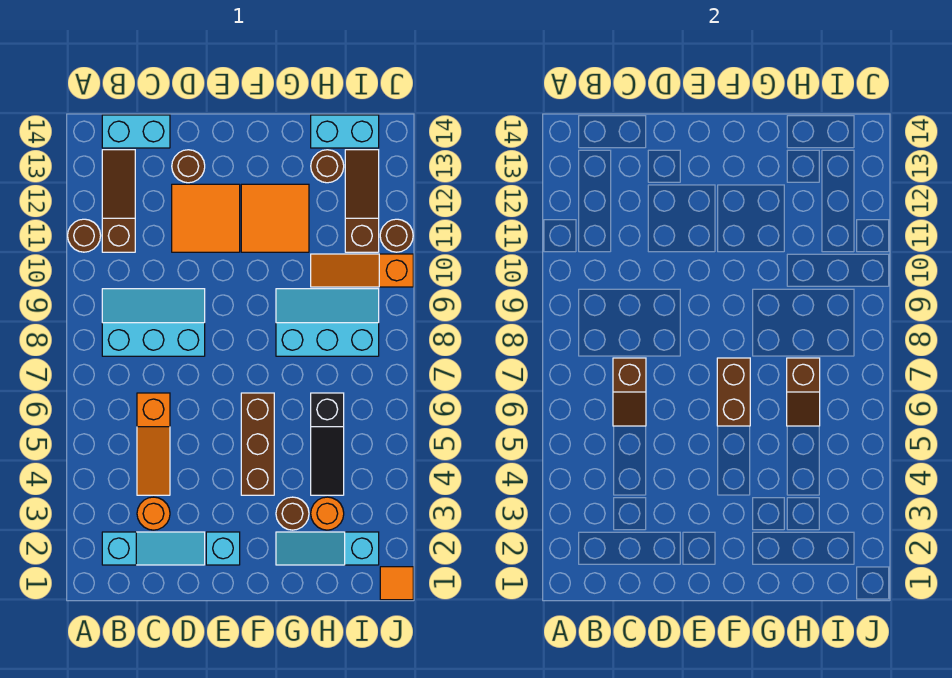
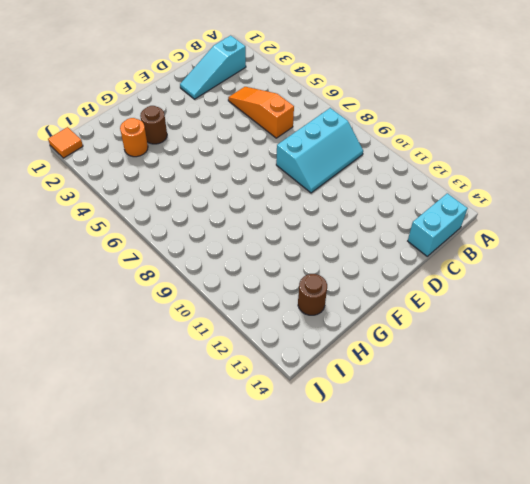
none -> brown 1x1 round brick [68,219,101,252]
none -> brown 1x3 slope [102,150,135,252]
none -> orange 1x1 round brick [137,497,170,530]

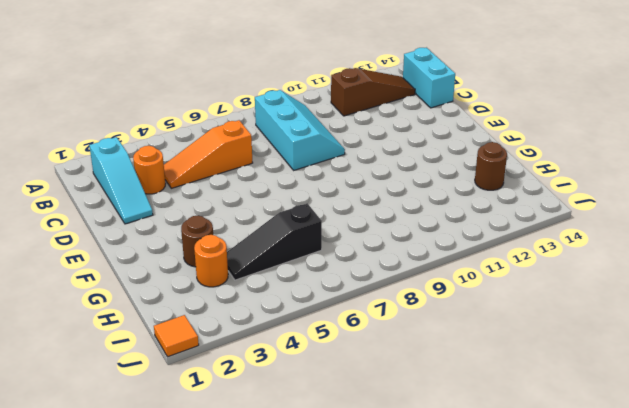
none -> brown 1x1 round brick [68,219,101,252]
none -> orange 2x2 tile [172,184,240,252]
none -> brown 1x1 round brick [172,150,205,183]

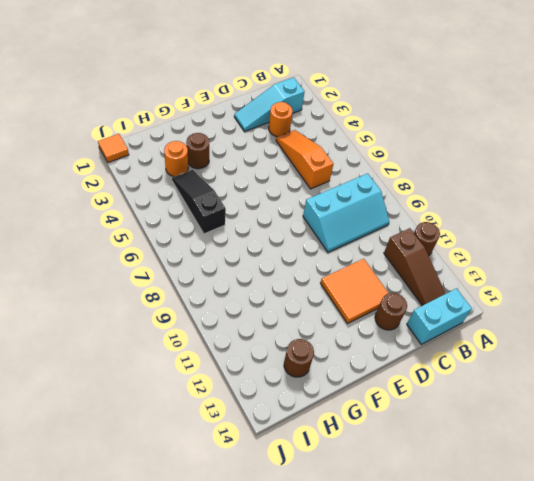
none -> cyan 1x1 brick [206,532,240,565]
none -> brown 1x3 brick [241,393,274,495]
none -> orange 2x2 tile [241,184,309,252]

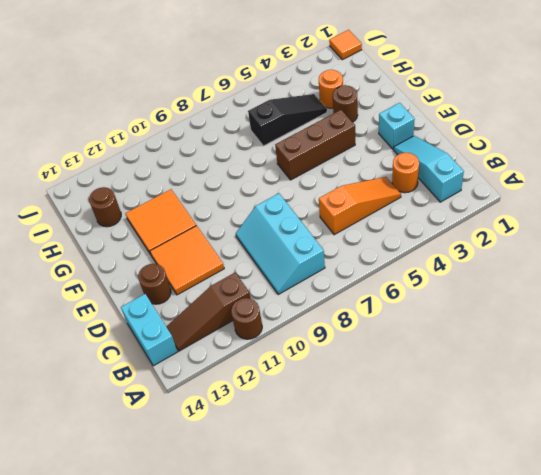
none -> cyan 1x3 slope [276,532,379,565]
none -> cyan 2x3 slope [276,289,379,356]
none -> orange 1x3 slope [311,254,413,287]

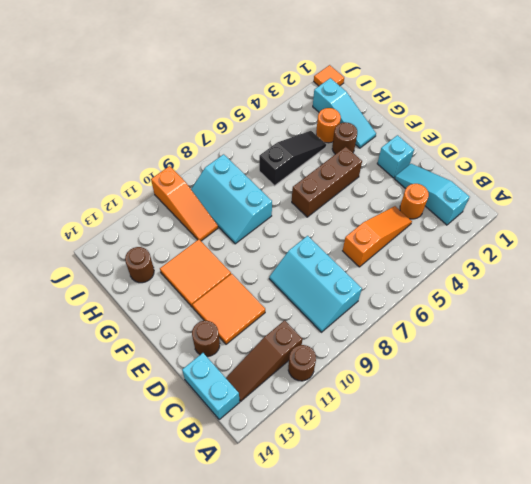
none -> cyan 1x2 brick [311,115,379,148]
none -> brown 1x3 slope [345,150,379,252]
none -> brown 1x1 round brick [380,219,413,252]

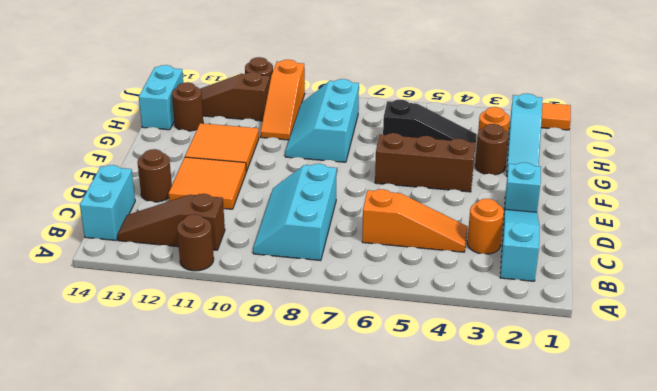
none -> brown 1x2 slope [613,358,646,426]
none -> brown 1x2 brick [717,358,750,426]
none -> brown 1x2 slope [787,358,820,426]

